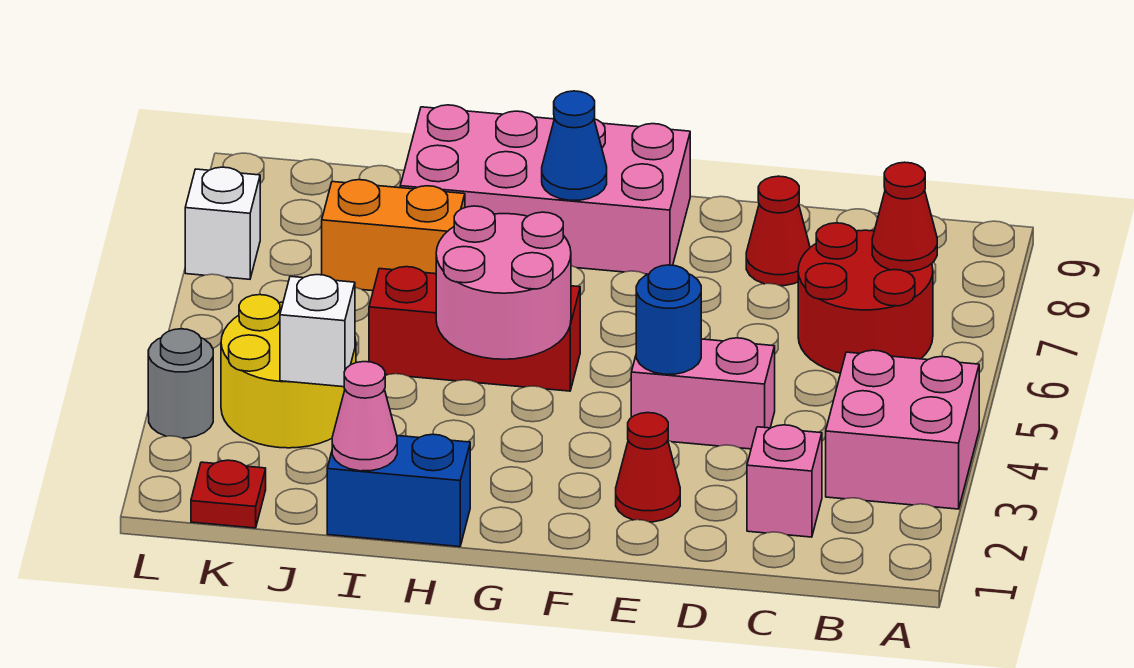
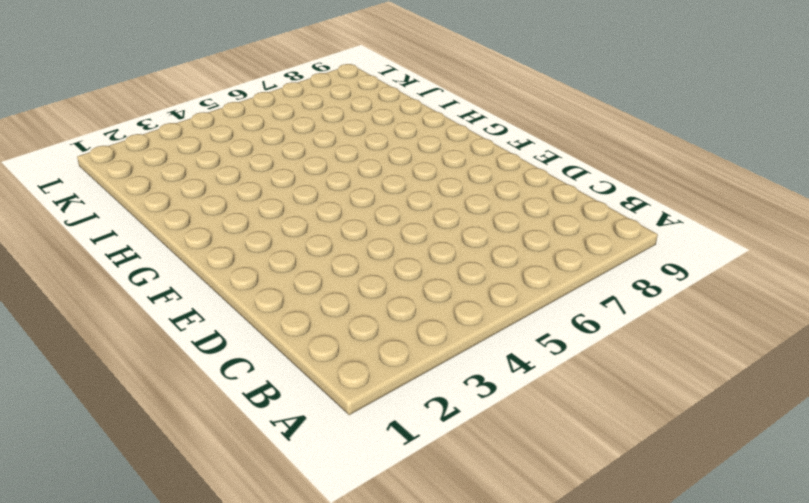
none -> pink 2x2 brick [826,350,979,509]
none -> red 2x2 round brick [798,223,933,373]
none -> pink 1x1 brick [747,425,822,537]

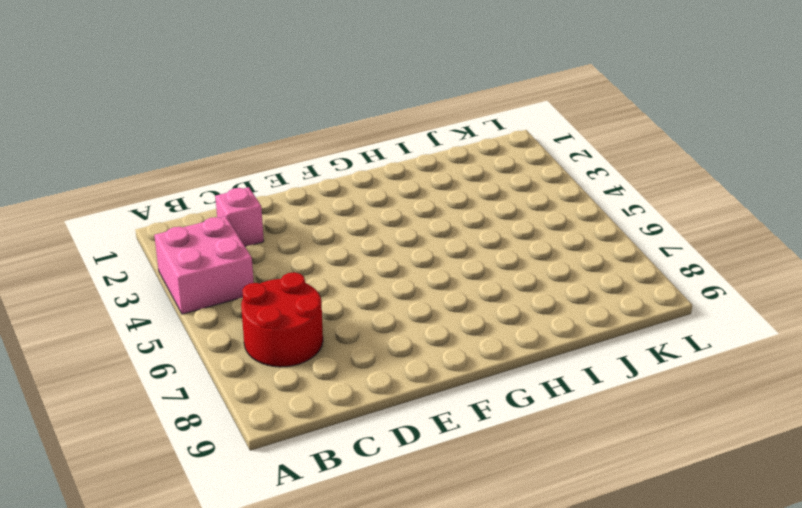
none -> pink 1x2 brick [631,338,775,449]
none -> red 1x1 cone [746,176,810,286]
none -> red 1x1 cone [616,413,680,522]

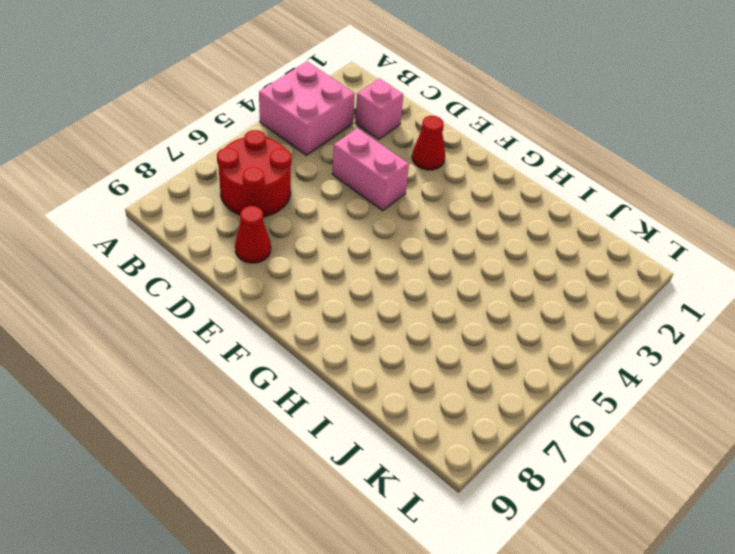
none -> pink 2x4 brick [400,105,690,274]
none -> red 1x3 brick [369,267,580,391]
none -> blue 1x2 brick [327,434,470,547]

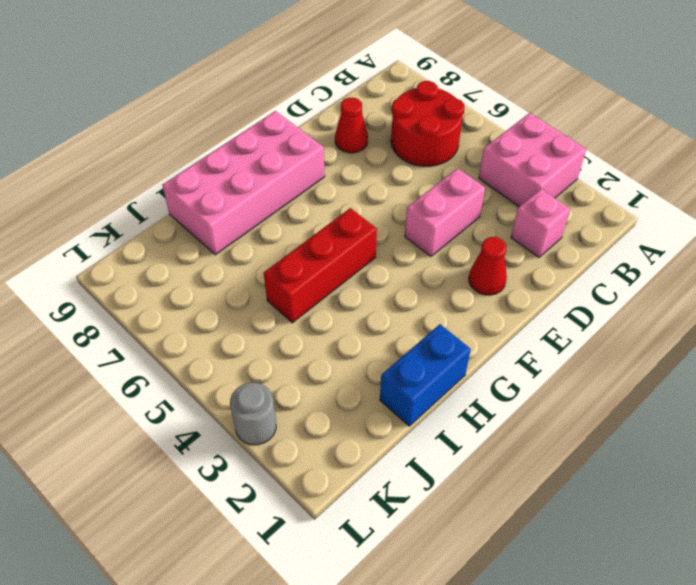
none -> orange 1x2 brick [322,180,465,291]
none -> yellow 2x2 round brick [221,295,356,448]
none -> red 1x1 plate [191,460,266,528]

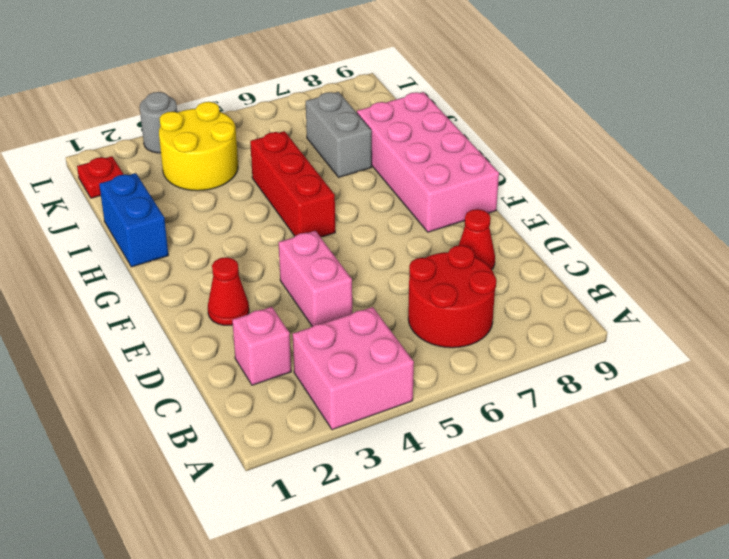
grey 1x2 brick [306,92,372,177] -> orange 1x2 brick [322,180,465,291]
none -> white 1x1 brick [185,167,260,279]
none -> red 1x1 cone [872,162,937,272]
none -> blue 1x1 round brick [636,265,701,374]

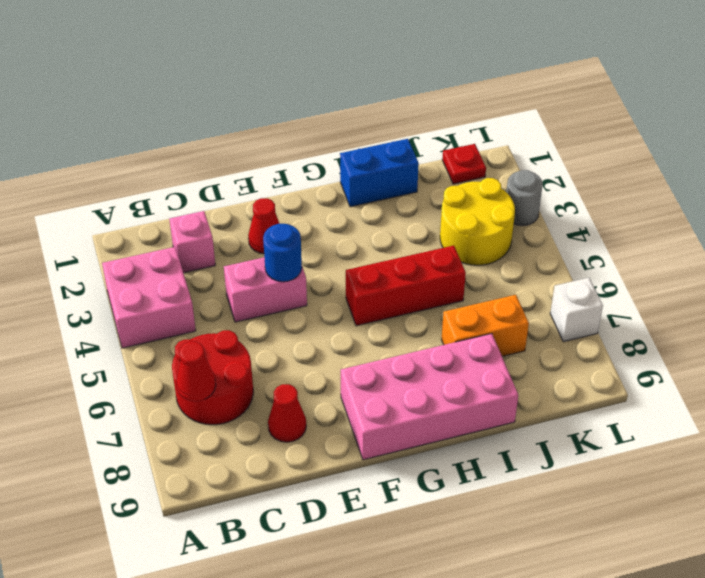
none -> pink 2x2 round brick [436,206,571,359]
none -> blue 1x1 cone [542,91,607,200]
none -> pink 1x1 cone [332,362,397,471]

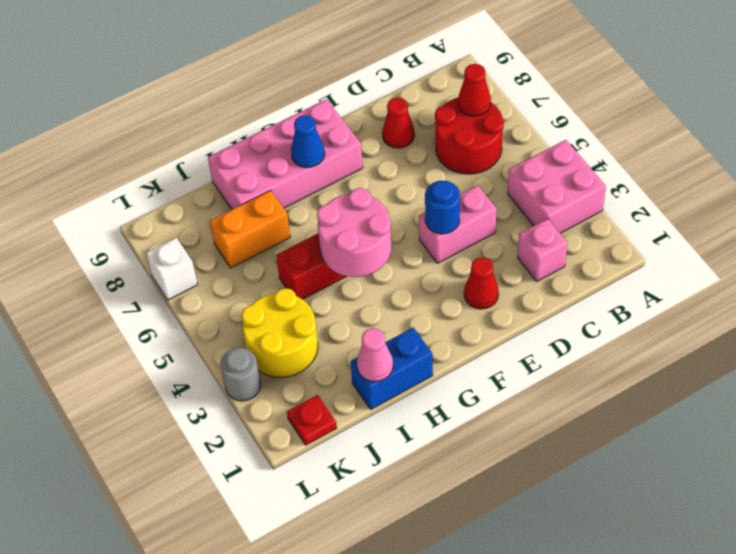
none -> white 1x1 brick [280,275,355,387]

